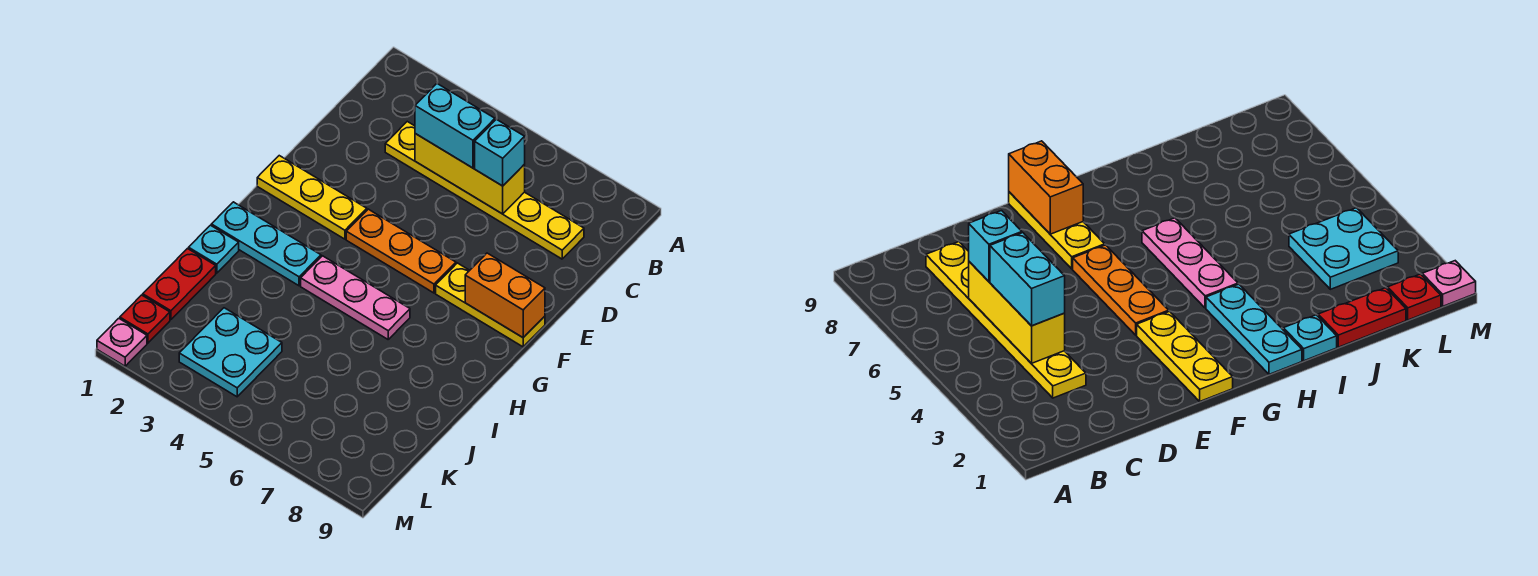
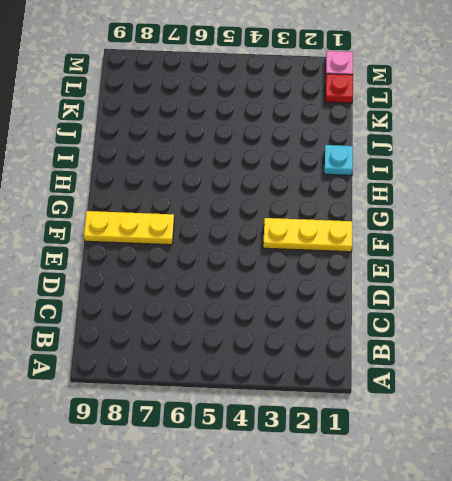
none -> yellow 1x6 plate [385,122,584,259]
none -> orange 1x3 plate [346,209,456,293]
none -> cyan 1x3 plate [211,202,321,286]

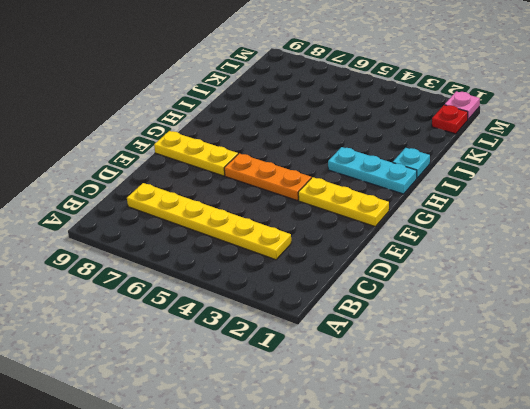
none -> pink 1x3 plate [301,256,410,339]
none -> red 1x2 plate [143,249,216,320]
none -> cyan 2x2 plate [179,308,282,397]

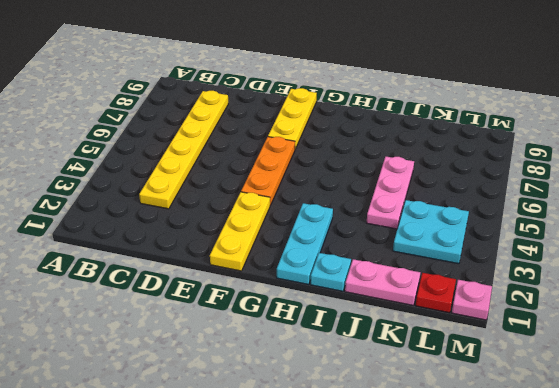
pink 1x2 plate [345,259,420,306] -> red 1x2 plate [143,249,216,320]
pink 1x3 plate [367,157,414,229] -> pink 1x3 plate moved to [301,256,410,339]
none -> yellow 1x3 brick [415,134,525,214]
none -> orange 1x2 brick [465,253,545,338]
none -> cyan 1x2 brick [415,84,495,168]

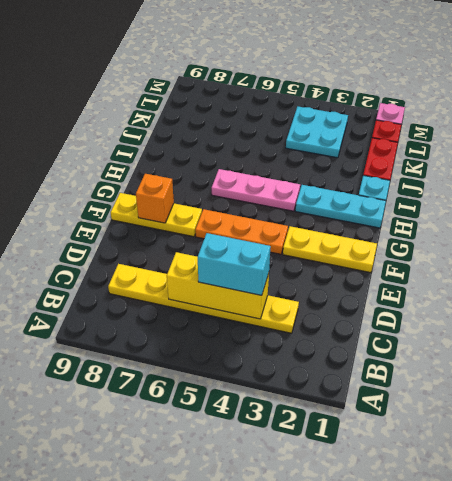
orange 1x1 brick [136,174,174,223] -> orange 1x2 brick [465,253,545,338]
none -> cyan 1x1 brick [475,119,525,186]

